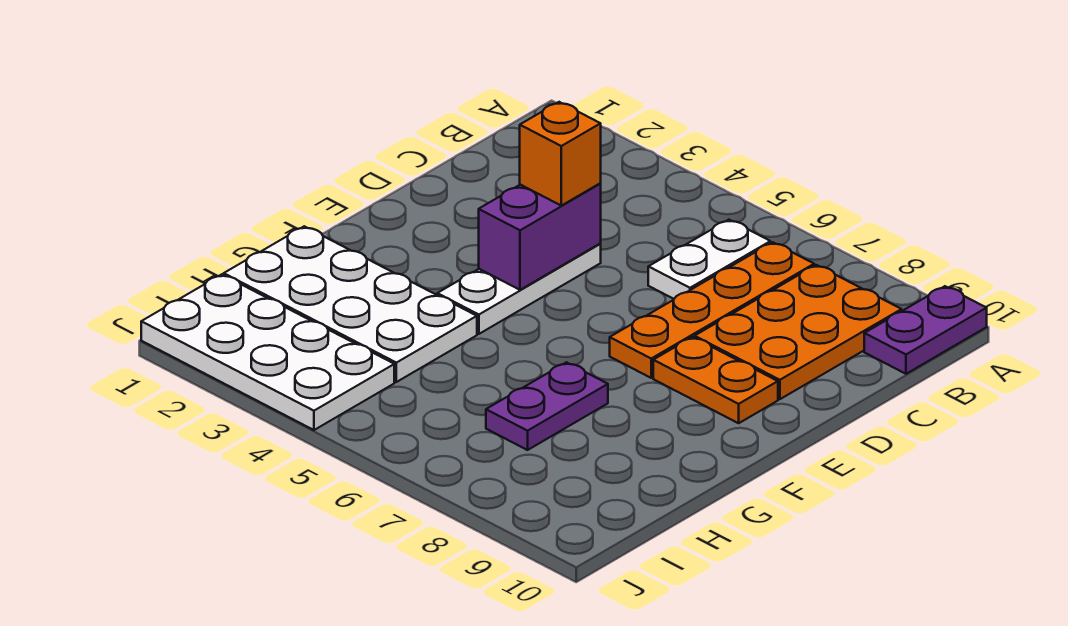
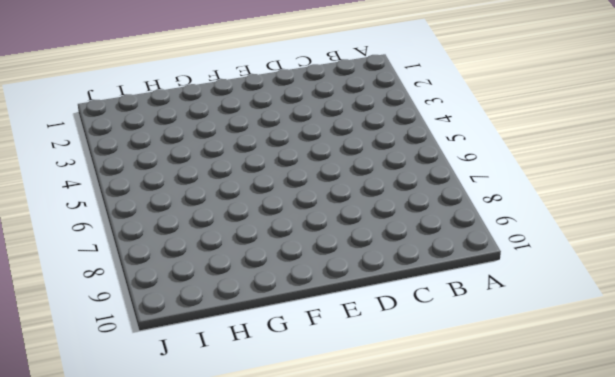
none -> purple 1x2 plate [864,286,987,374]
none -> white 1x2 plate [648,220,770,299]

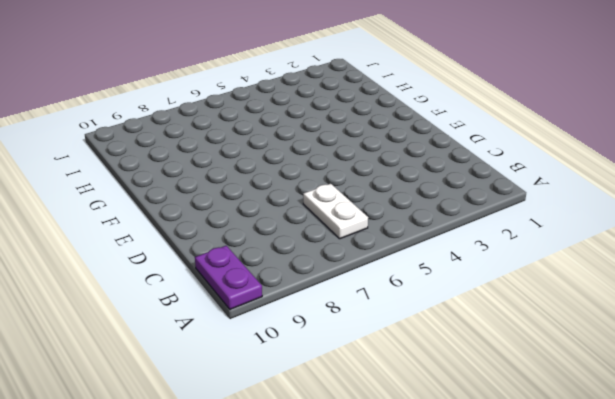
none -> orange 1x4 plate [610,242,814,378]
none -> orange 2x3 plate [695,265,902,399]

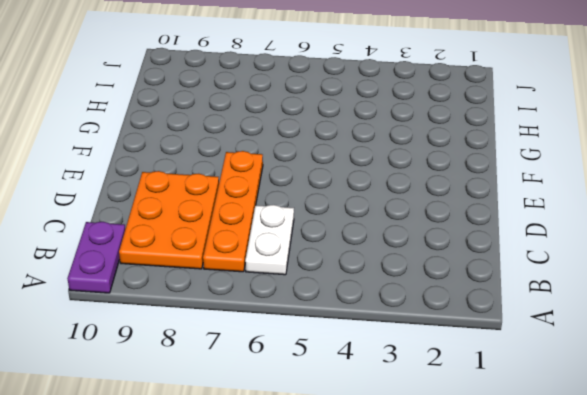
none -> white 1x3 plate [437,244,601,334]
none -> orange 1x2 plate [653,337,778,423]

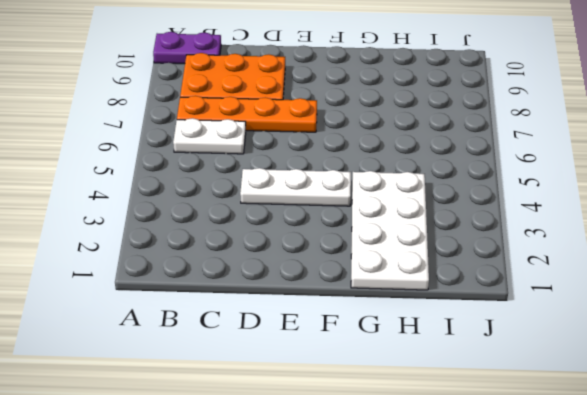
none -> orange 1x2 plate [653,337,778,423]
none -> purple 1x2 plate [486,362,608,450]

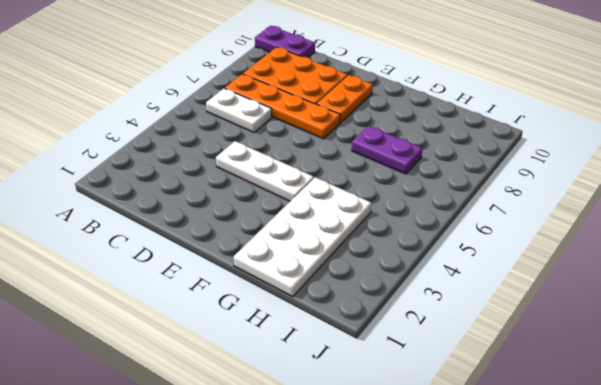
none -> white 2x4 plate [141,274,394,430]
none -> purple 1x2 brick [479,184,601,290]

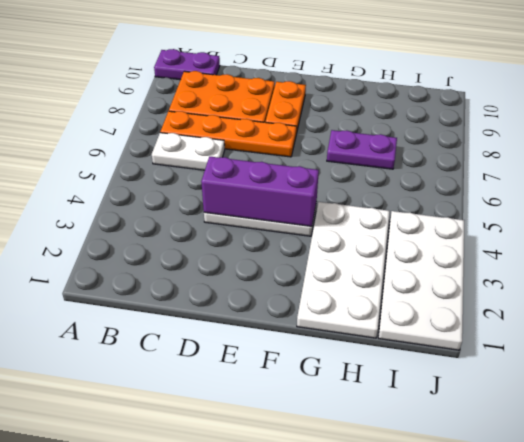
purple 1x3 brick [201,157,319,226] -> purple 1x2 brick [479,184,601,290]
none -> orange 1x1 brick [520,102,601,206]

